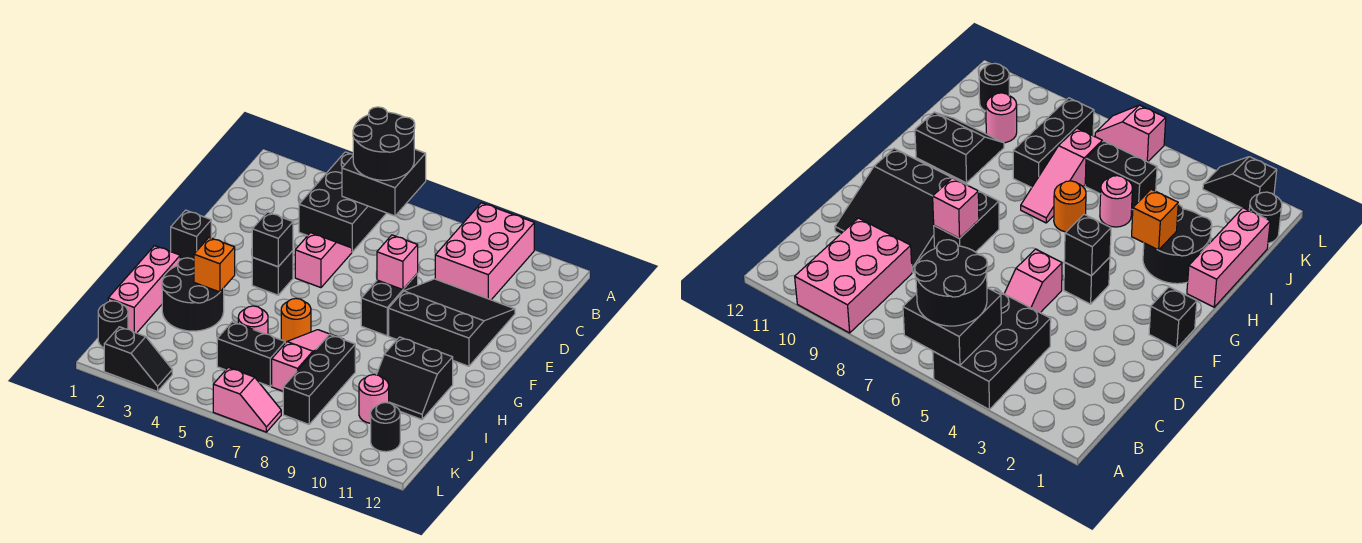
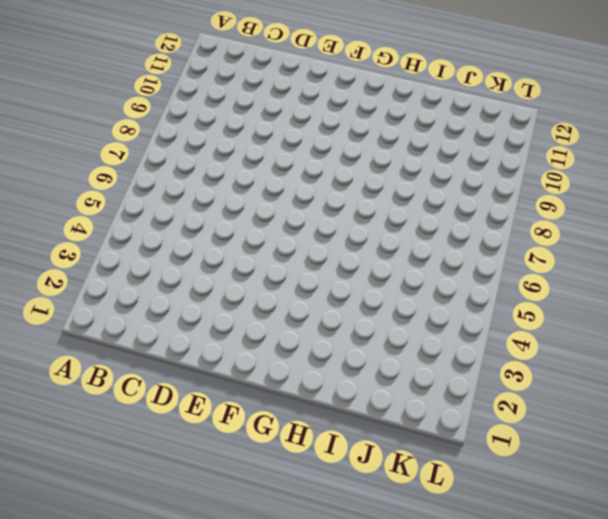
none -> black 2x3 brick [299,152,386,252]
none -> pink 2x3 brick [435,203,534,300]
none -> pink 1x2 slope [295,233,352,288]

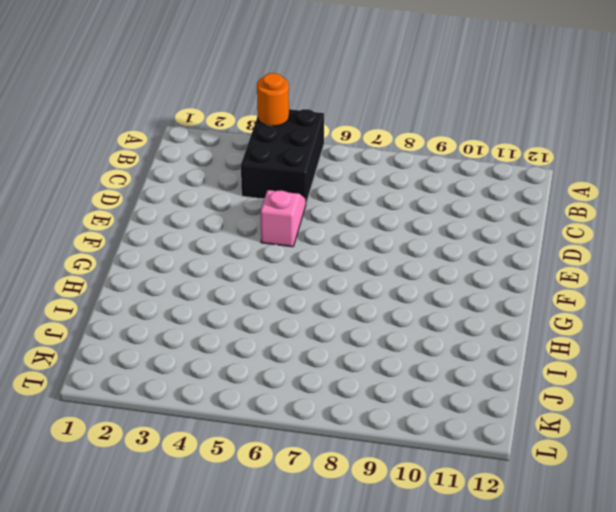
orange 1x1 round brick [257,73,289,126] -> orange 1x1 round brick moved to [281,299,311,343]
none -> pink 2x3 brick [435,203,534,300]
none -> black 3x3 slope [389,279,515,366]
none -> black 1x2 brick [361,273,418,336]

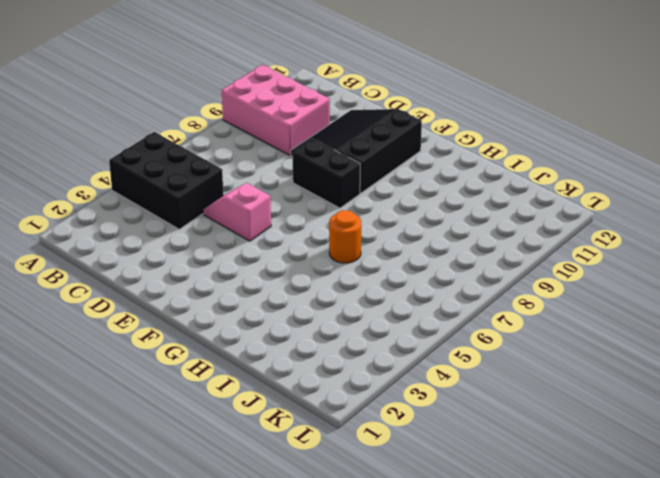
none -> black 1x1 brick [171,210,211,260]
none -> black 1x1 brick [252,251,293,295]
none -> pink 1x3 brick [108,246,180,333]

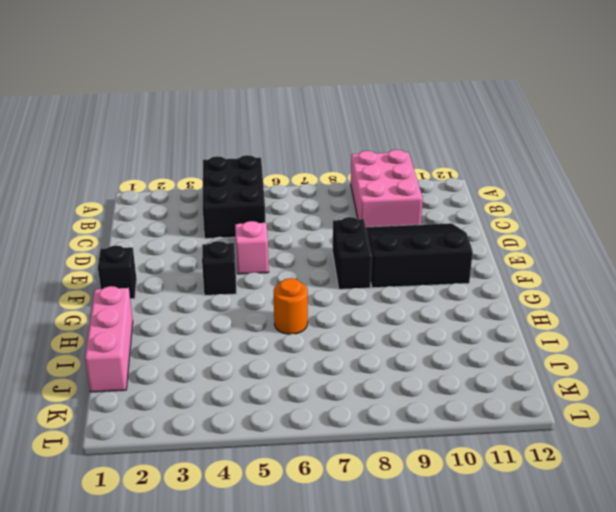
none -> black 2x2 round brick [162,258,224,331]
none -> pink 1x3 slope [272,330,344,391]
none -> black 2x2 slope [376,337,453,419]

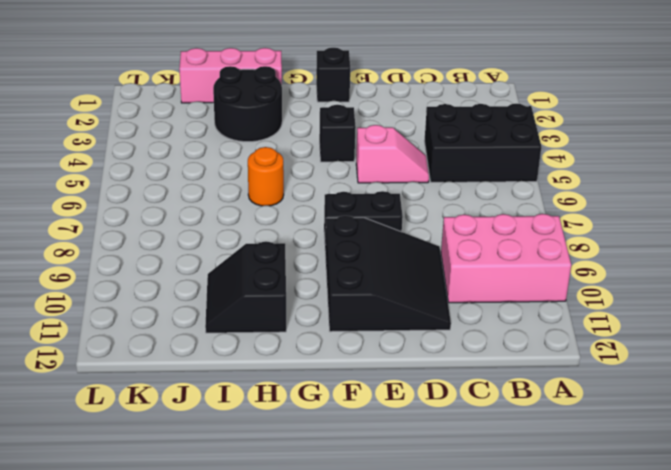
none -> pink 1x3 slope [272,330,344,391]
none -> pink 1x1 round brick [238,306,268,334]
none -> black 1x3 brick [283,335,355,424]

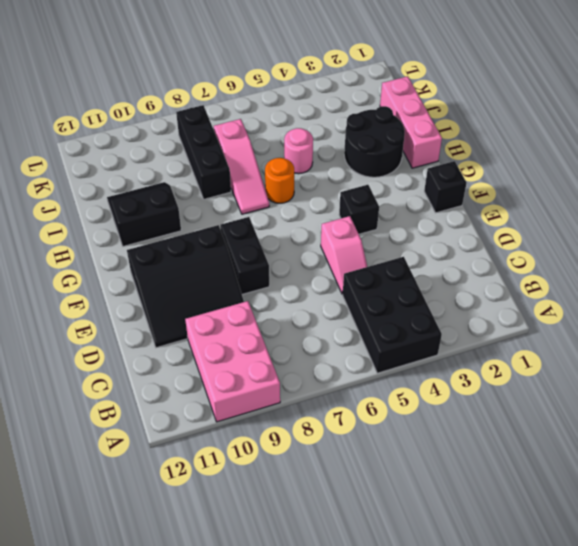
none -> black 1x2 brick [217,322,285,386]
none -> pink 1x1 round brick [359,375,389,423]
none -> black 1x1 round brick [98,301,128,348]

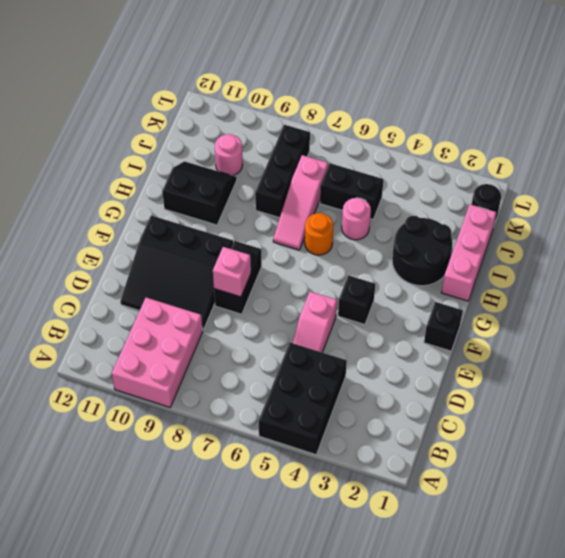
none -> black 1x1 round brick [371,402,400,452]
none -> black 1x2 slope [104,327,172,392]
none -> pink 1x2 slope [213,367,281,432]

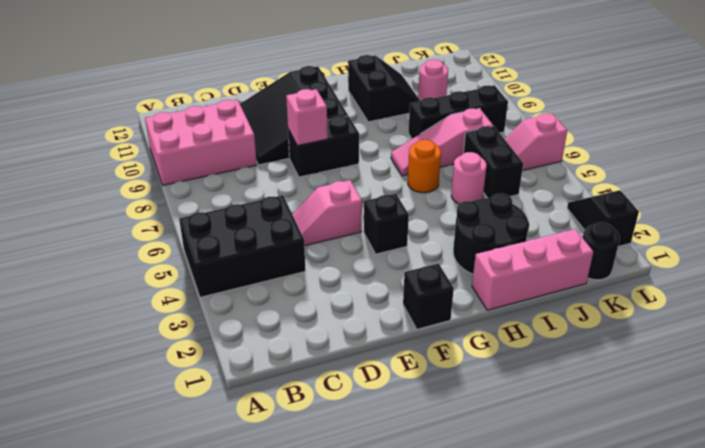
pink 1x2 slope [505,113,567,171] -> pink 1x2 slope turned to [213,367,281,432]
none -> black 1x1 round brick [371,402,400,452]
none -> black 2x2 brick [342,149,426,216]
none -> black 1x1 brick [252,212,293,267]

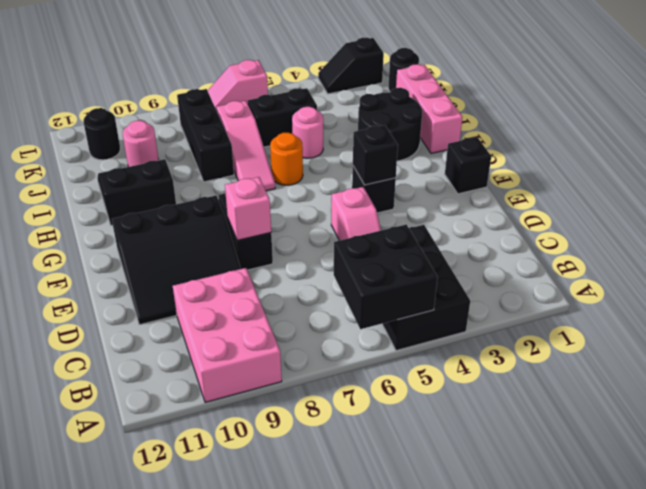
none -> orange 1x1 brick [194,238,235,292]
none -> black 2x2 round brick [353,107,415,180]

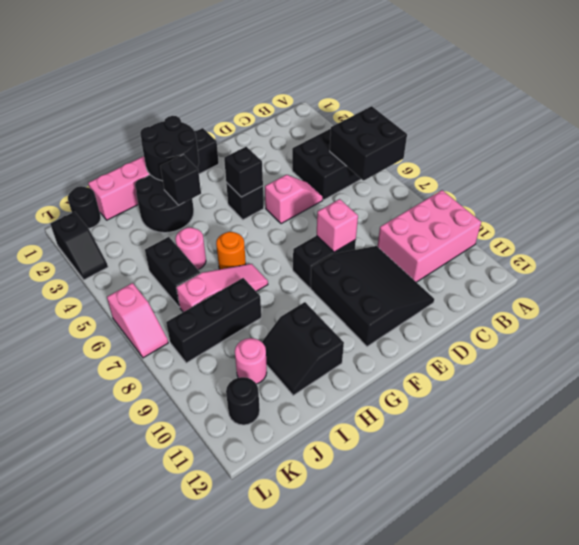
black 2x2 round brick [140,116,199,181] -> black 2x2 round brick moved to [353,107,415,180]
black 1x1 brick [160,155,201,205] -> orange 1x1 brick [194,238,235,292]

